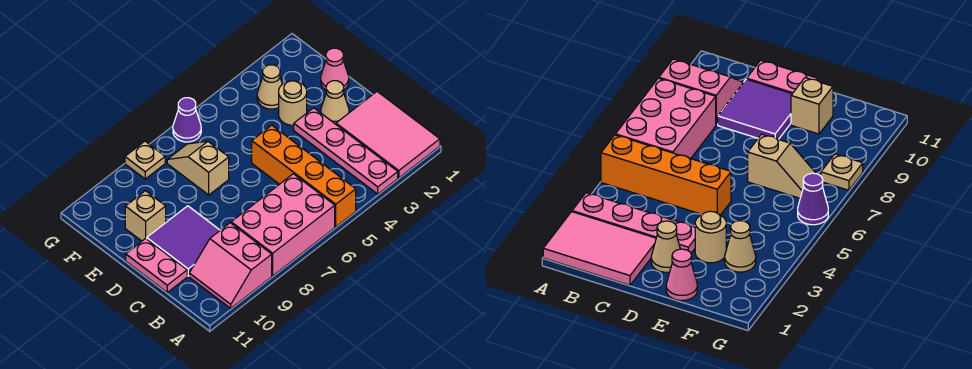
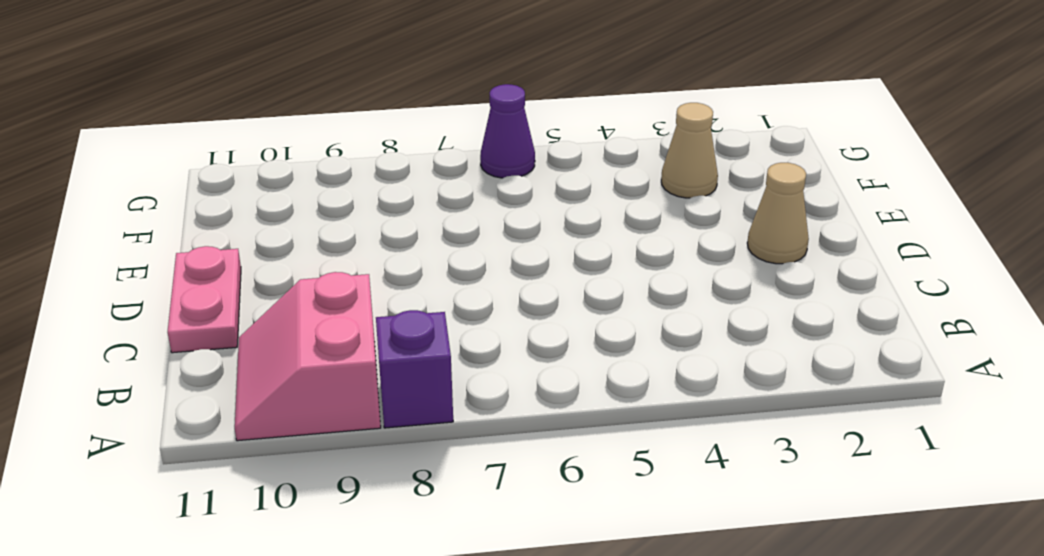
purple 1x1 brick [376,310,453,428] -> pink 2x3 brick [231,174,335,276]
none -> pink 2x3 tile [336,92,440,178]
none -> pink 1x4 plate [294,108,398,194]
none -> orange 1x4 brick [252,125,356,227]

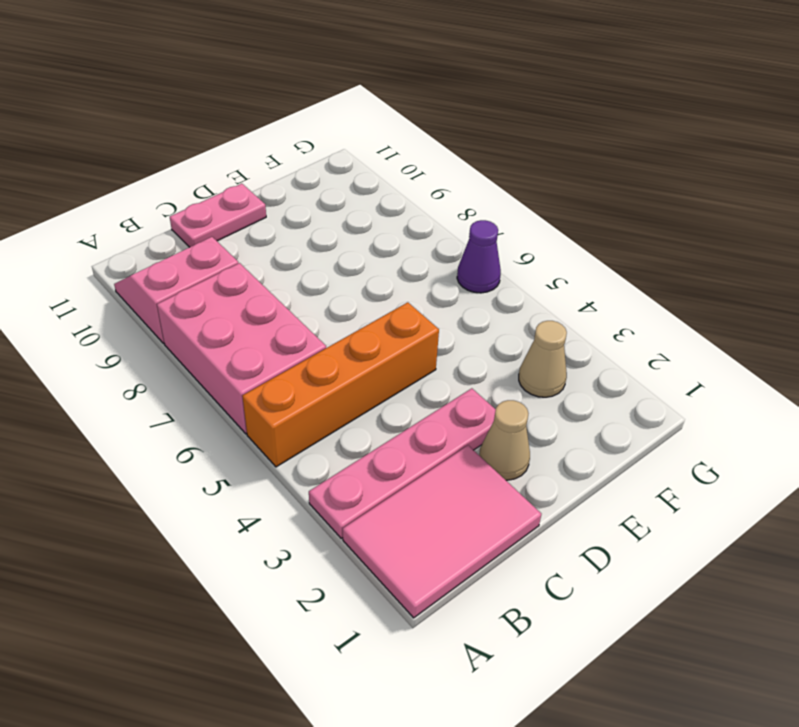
none -> purple 2x2 tile [147,206,220,276]
none -> pink 1x1 cone [321,48,349,90]
none -> tan 1x1 round brick [279,81,307,125]

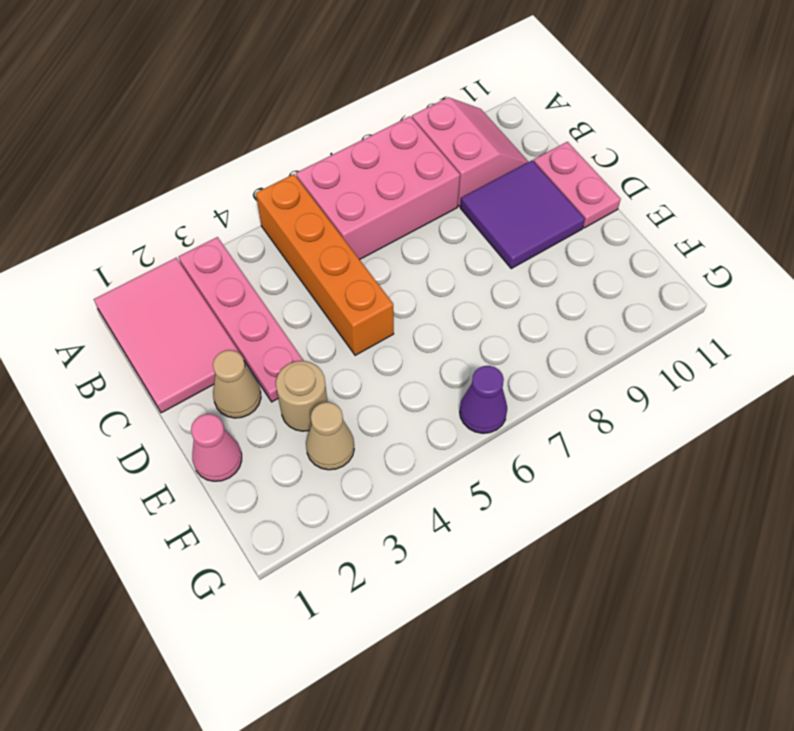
none -> tan 1x2 slope [167,141,229,195]
none -> tan 1x1 brick [125,191,166,241]
none -> tan 1x1 plate [125,141,165,179]

